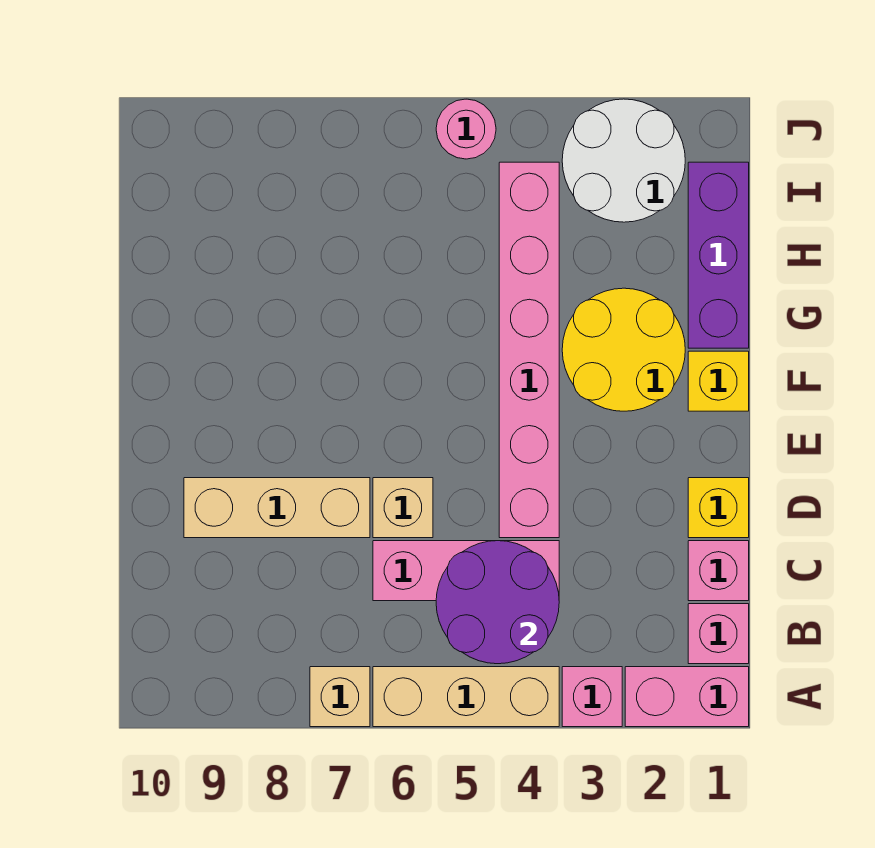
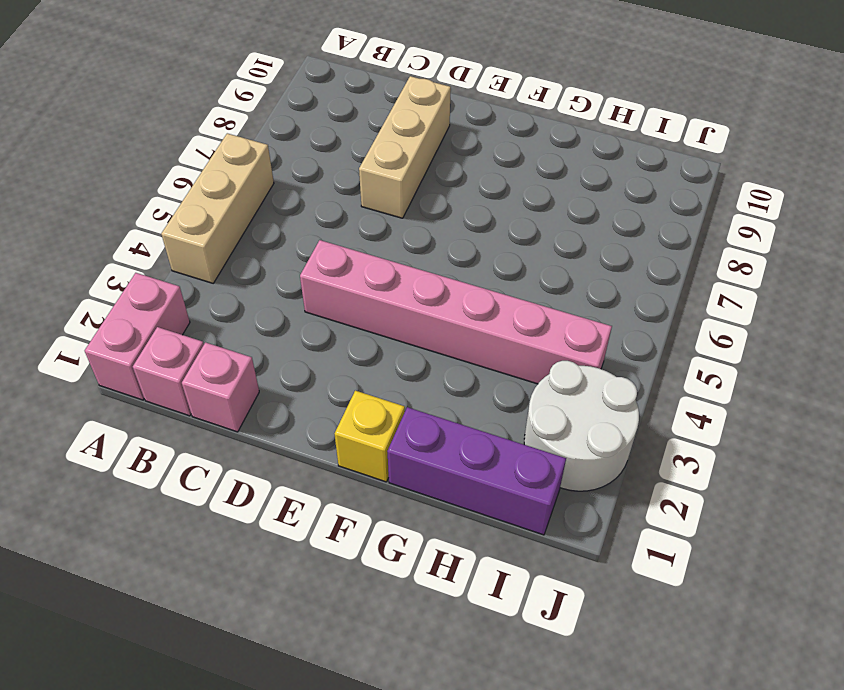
none -> pink 1x1 brick [562,667,622,727]
none -> tan 1x1 brick [310,667,370,727]
none -> pink 1x3 brick [373,541,559,601]

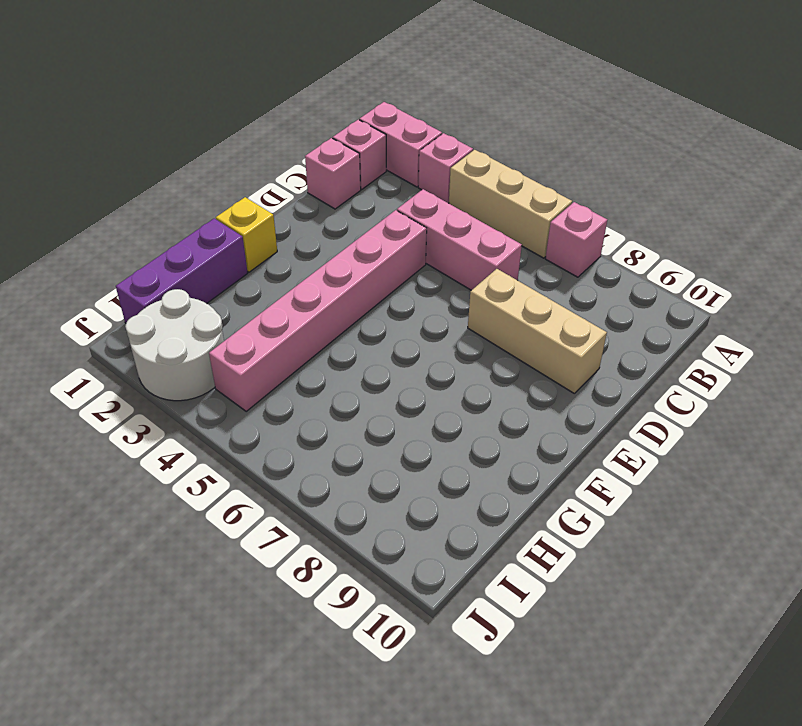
pink 1x1 brick [545,202,607,277] -> tan 1x1 brick [310,667,370,727]
none -> yellow 1x1 brick [688,478,749,538]
none -> tan 1x1 brick [373,478,433,538]
none -> yellow 2x2 round brick [562,288,685,411]

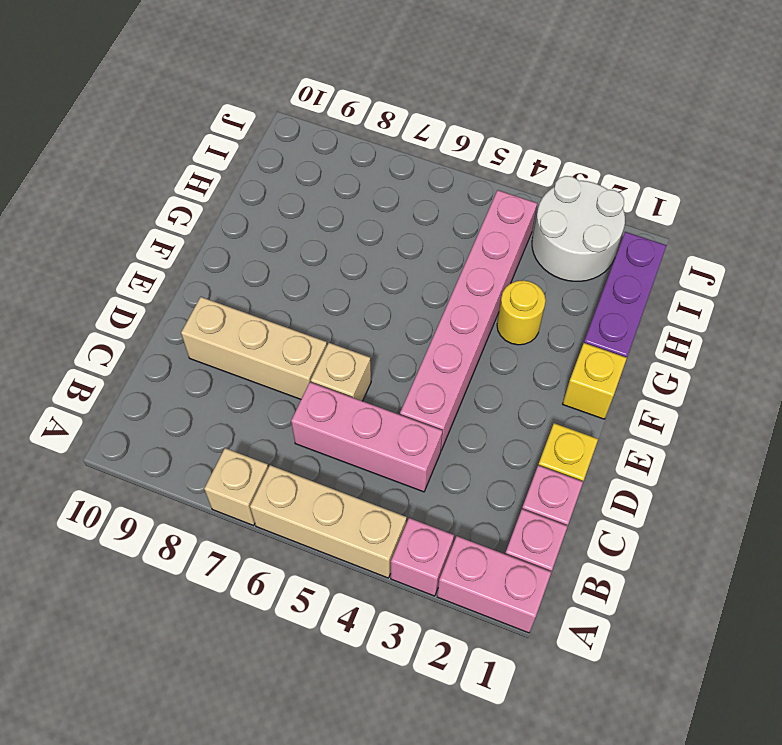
yellow 1x1 round brick [497,280,546,345] -> yellow 2x2 round brick [562,288,685,411]
none -> pink 1x1 round brick [436,99,496,159]
none -> purple 2x2 round brick [436,541,559,664]

